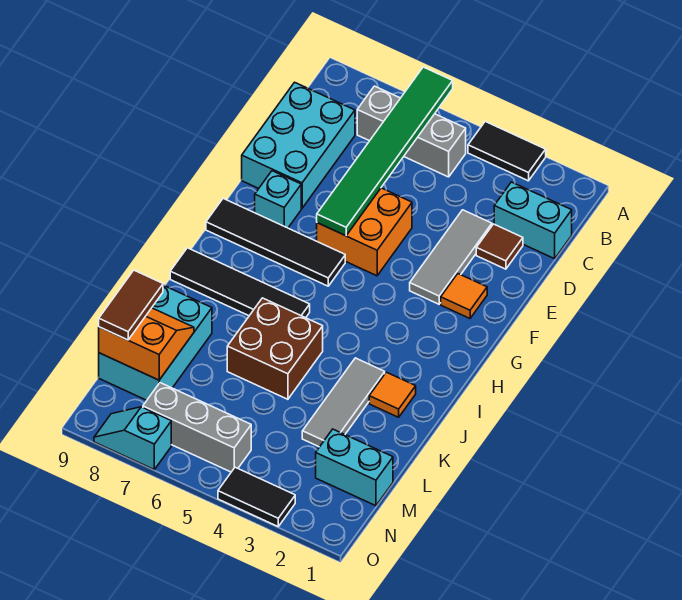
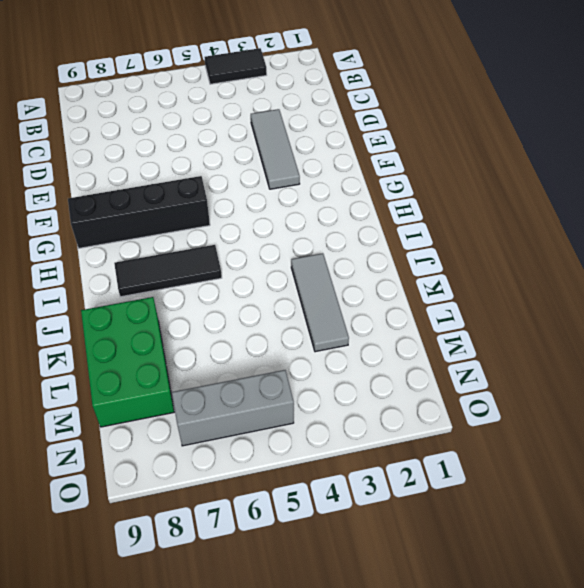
black 1x4 brick [68,176,210,248] -> black 1x4 tile [206,199,345,286]
black 1x3 tile [114,245,222,297] -> black 1x4 tile [170,248,310,318]
green 2x3 brick [81,297,174,427] -> cyan 2x3 brick [99,285,212,400]
none -> grey 1x3 brick [357,86,466,177]
none -> cyan 1x2 brick [494,182,572,259]
none -> cyan 2x3 brick [242,82,355,208]

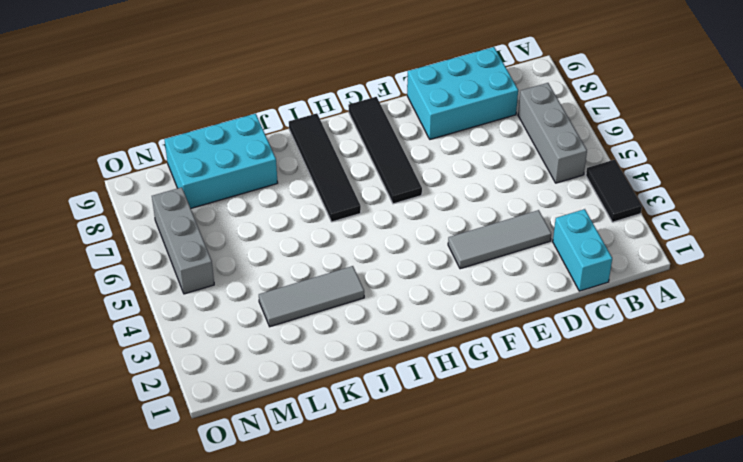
none -> brown 1x1 tile [476,224,523,269]
none -> orange 2x2 brick [317,188,412,276]
none -> orange 1x1 tile [441,274,487,318]

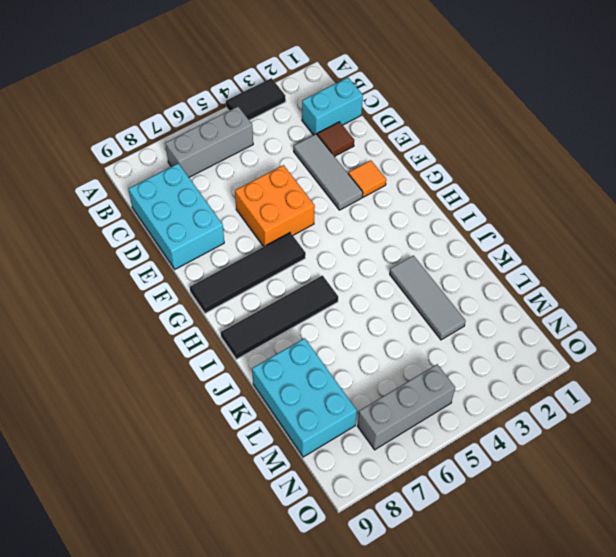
none -> cyan 1x1 brick [255,171,301,228]
none -> orange 1x1 tile [369,372,416,417]
none -> brown 2x2 brick [227,298,323,399]

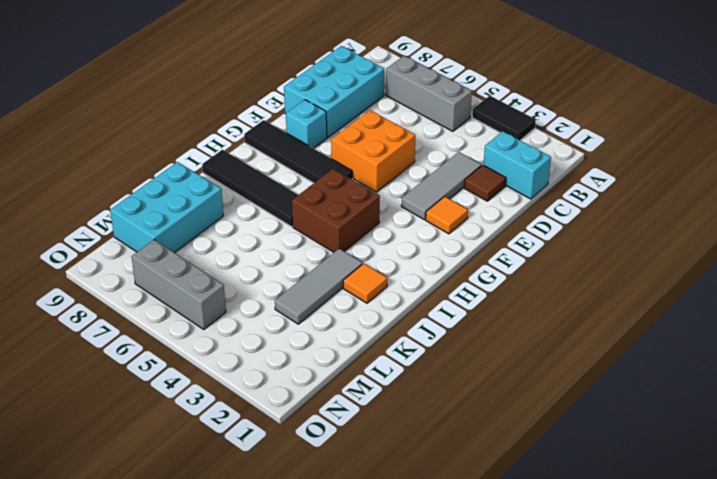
brown 2x2 brick [292,169,380,252] -> brown 2x2 brick moved to [227,298,323,399]
none -> cyan 1x2 brick [316,429,393,506]
none -> black 1x2 tile [218,467,295,526]
none -> cyan 1x2 slope [94,407,171,469]

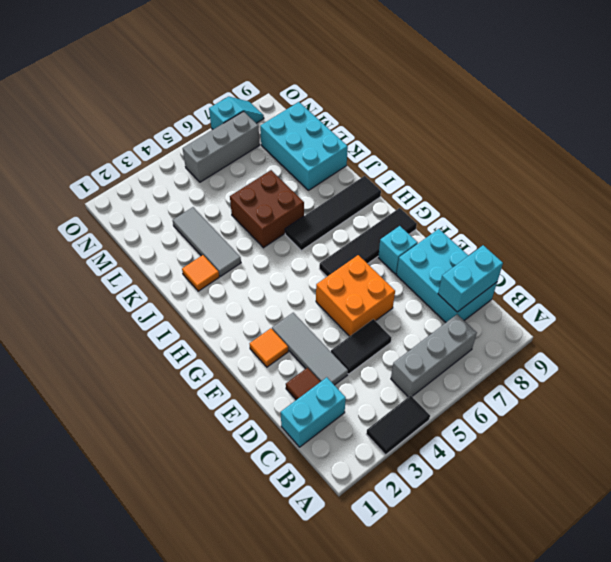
cyan 1x2 brick [438,245,503,312] -> cyan 1x2 brick moved to [316,429,393,506]
black 1x2 tile [331,319,391,374] -> black 1x2 tile moved to [218,467,295,526]
none -> green 1x6 tile [317,67,453,236]
none -> orange 2x2 slope [99,308,194,380]
none -> brown 1x2 tile [99,270,163,340]

